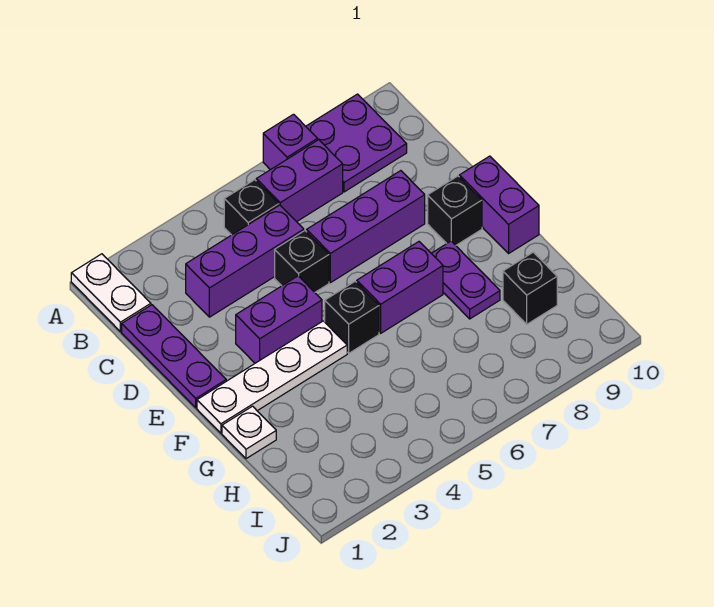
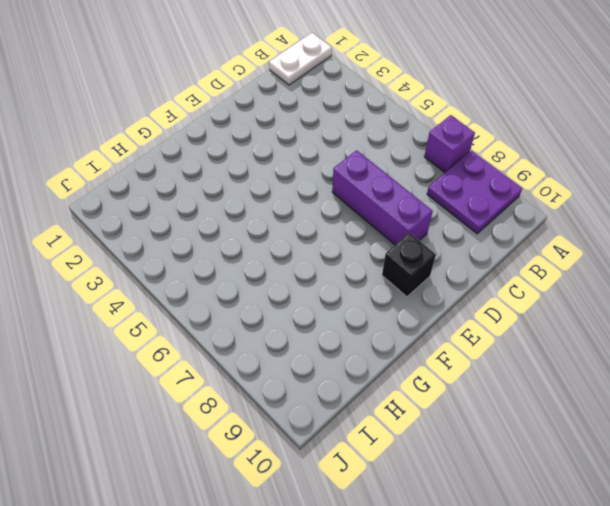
none -> black 1x1 brick [224,180,279,235]
none -> purple 1x2 brick [256,140,343,222]
none -> purple 1x3 plate [122,305,226,408]

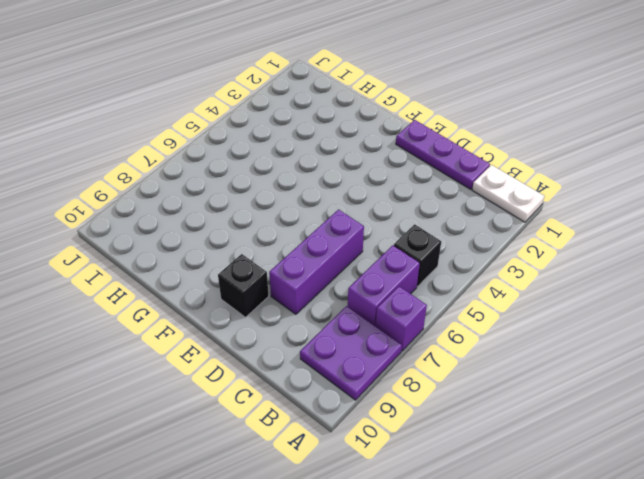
none -> purple 1x3 brick [186,205,304,317]
none -> black 1x1 brick [275,231,329,292]
none -> purple 1x2 brick [236,276,322,363]

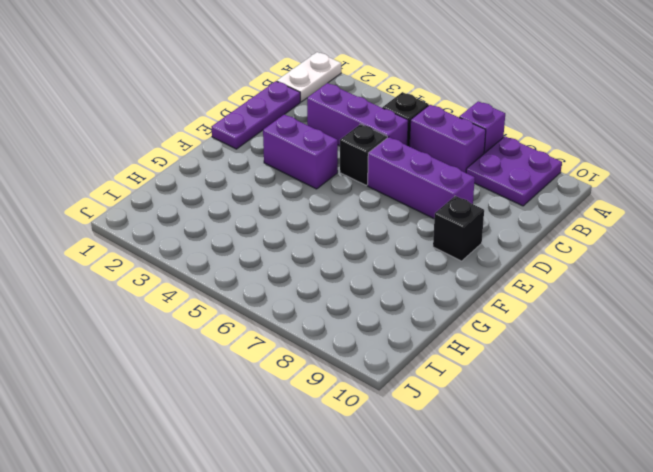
none -> purple 1x2 brick [459,156,539,253]
none -> white 1x4 plate [197,321,347,433]
none -> black 1x1 brick [325,281,379,353]

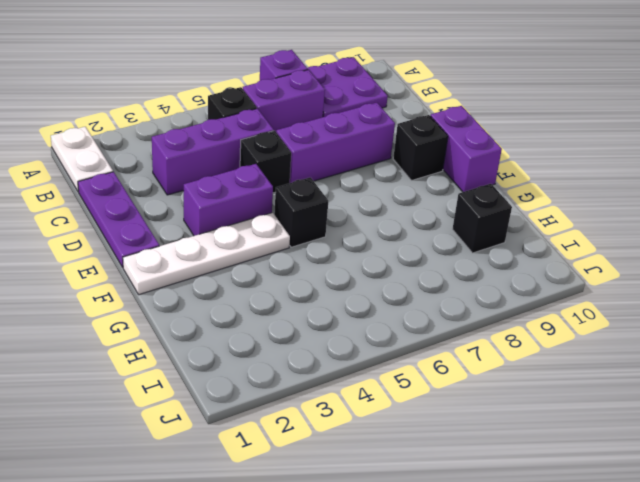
none -> purple 1x2 brick [357,242,443,333]
none -> purple 1x2 plate [431,241,500,319]
none -> white 1x1 plate [222,406,276,459]

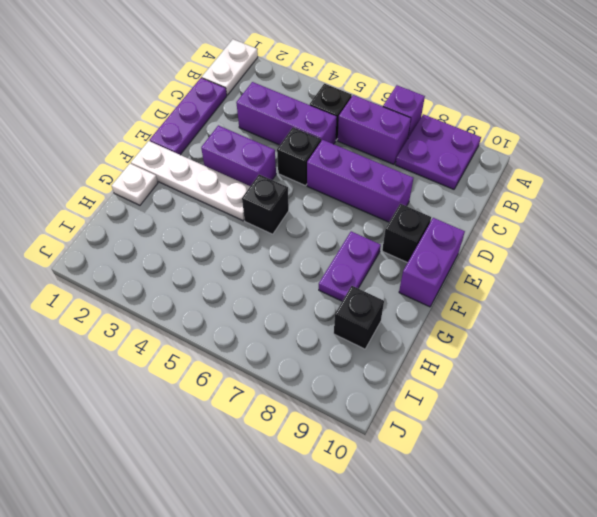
none -> purple 1x2 brick [357,242,443,333]

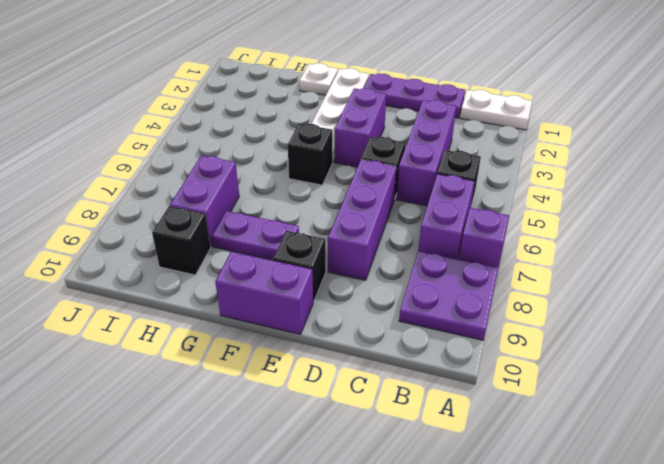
purple 1x2 brick [170,155,239,247] -> purple 1x2 brick moved to [357,242,443,333]

